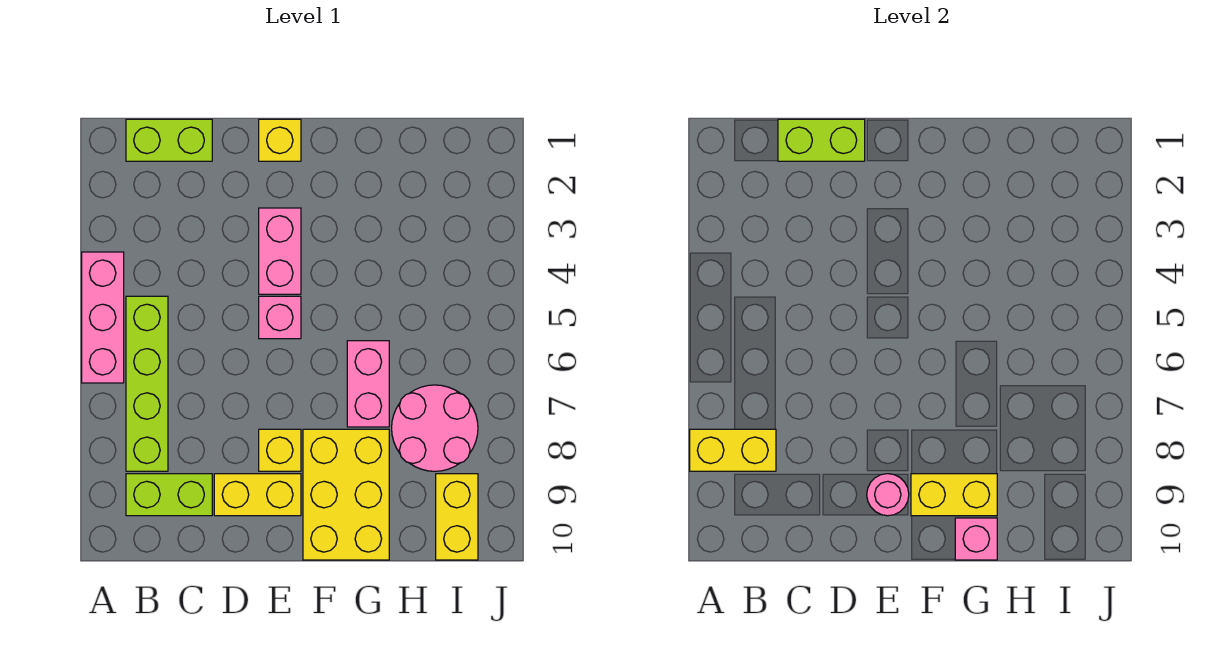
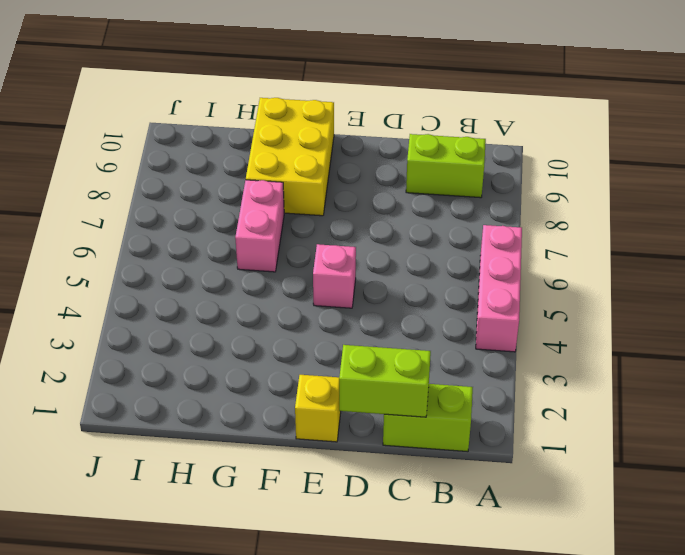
none -> lime 1x4 brick [126,296,168,471]
none -> yellow 1x2 brick [214,474,301,516]
none -> pink 1x2 brick [259,208,301,294]

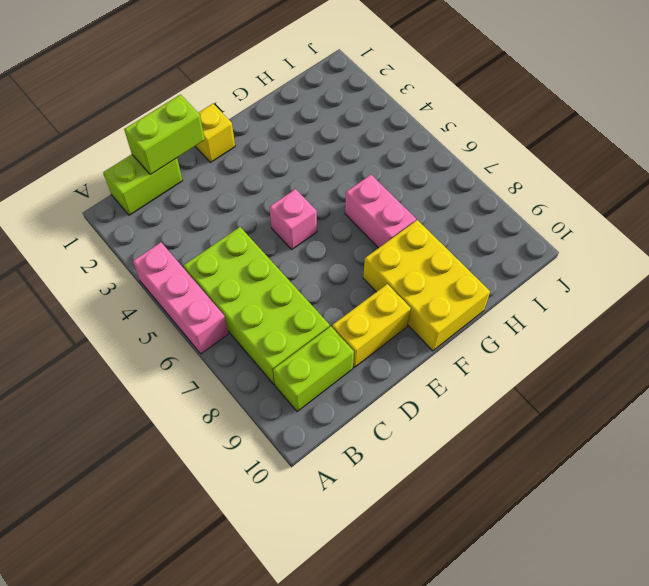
lime 2x4 brick [184,227,330,385] -> lime 1x4 brick [126,296,168,471]
none -> pink 1x2 brick [259,208,301,294]
none -> yellow 1x1 brick [259,429,301,471]
none -> pink 2x2 round brick [392,385,478,471]

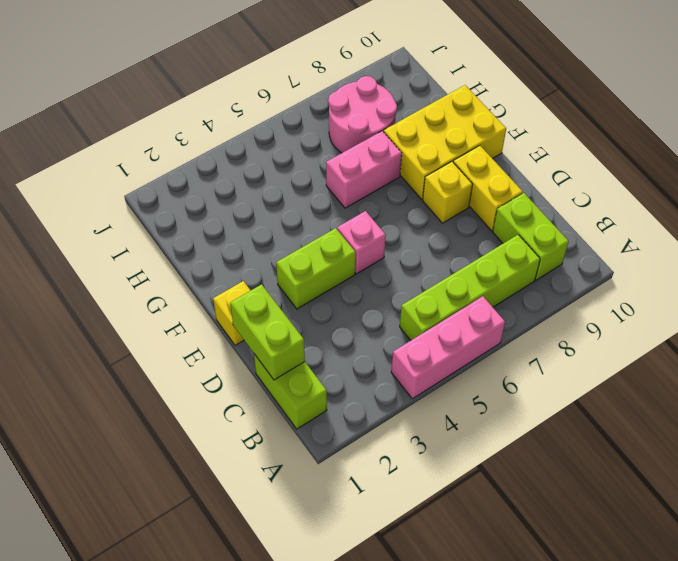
lime 1x2 brick [276,228,356,309] -> pink 1x2 brick [259,208,301,294]
none -> yellow 1x2 brick [436,474,478,560]
none -> yellow 1x2 brick [690,429,776,471]
none -> pink 1x1 round brick [867,474,909,516]

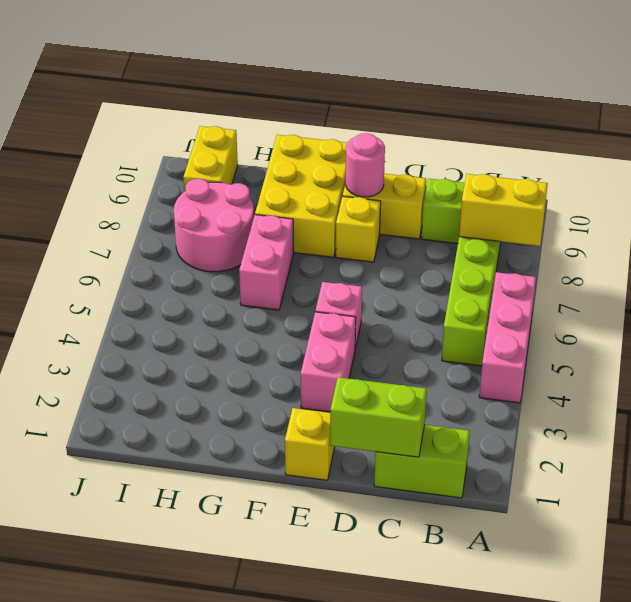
none -> yellow 1x2 brick [911,474,997,516]
none -> pink 1x1 brick [955,518,997,560]

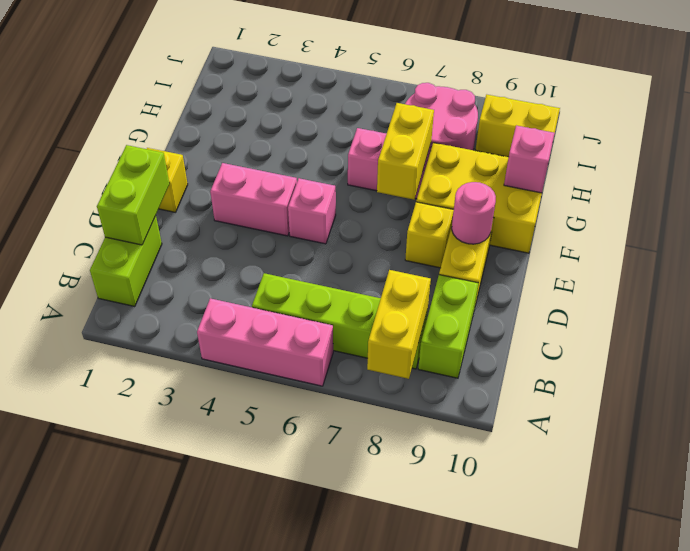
yellow 1x2 brick [377,103,434,200] -> yellow 1x2 brick moved to [911,474,997,516]

